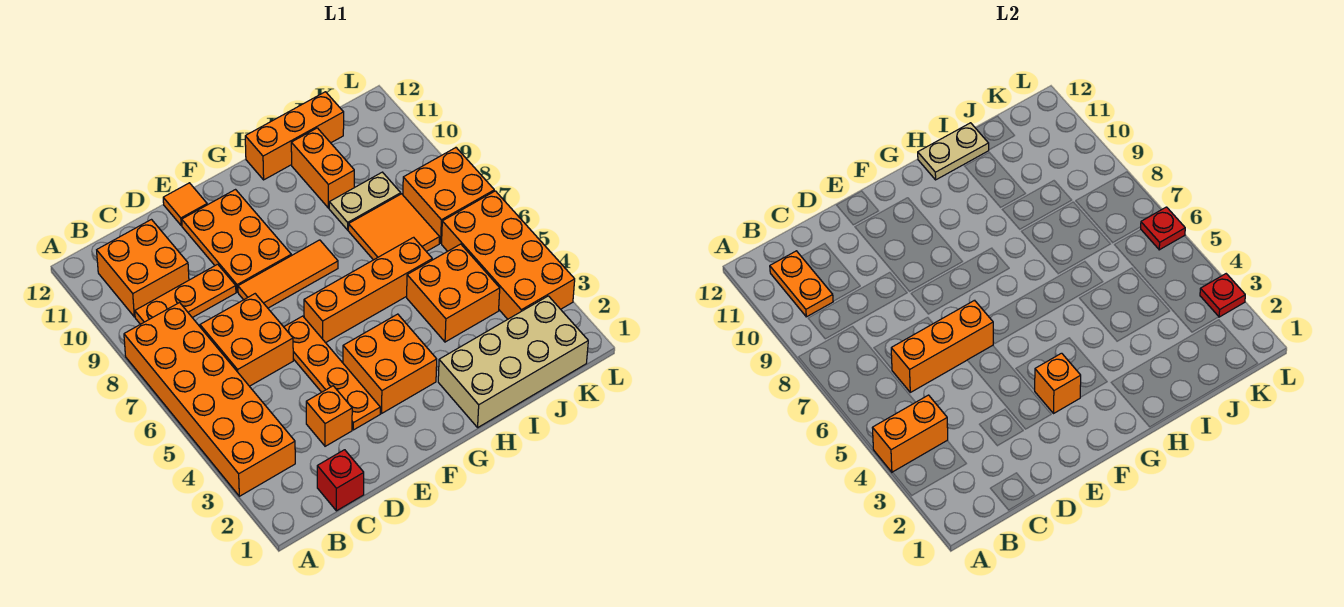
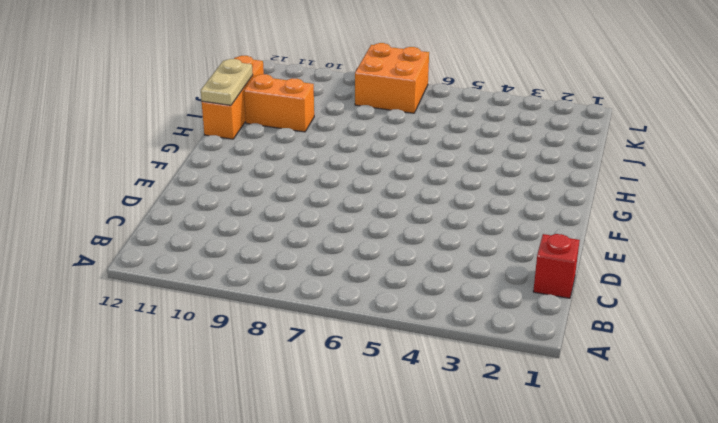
none -> orange 2x6 brick [124,303,295,496]
none -> orange 1x3 plate [135,264,236,324]
none -> orange 2x2 brick [97,220,189,317]

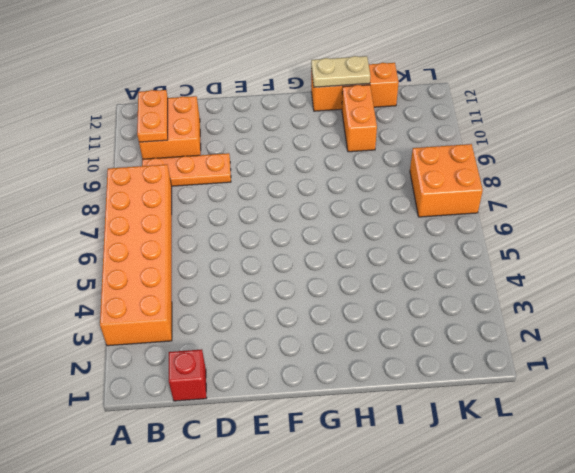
none -> orange 2x2 brick [200,294,293,386]
none -> orange 1x1 brick [306,386,352,446]
none -> orange 1x4 plate [284,316,380,430]

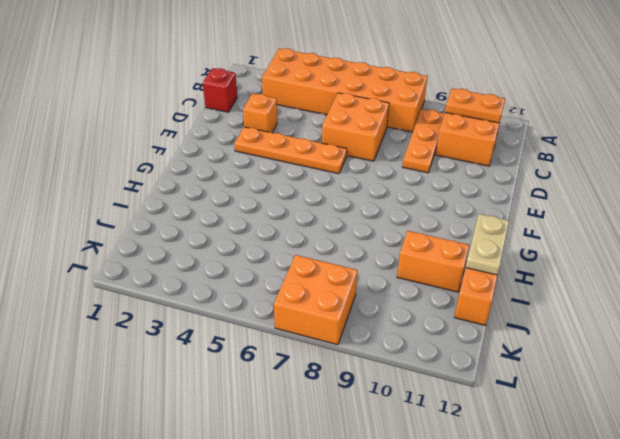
none -> orange 1x3 tile [238,240,338,308]
none -> orange 2x3 plate [182,190,291,292]
none -> orange 1x1 tile [163,183,207,226]

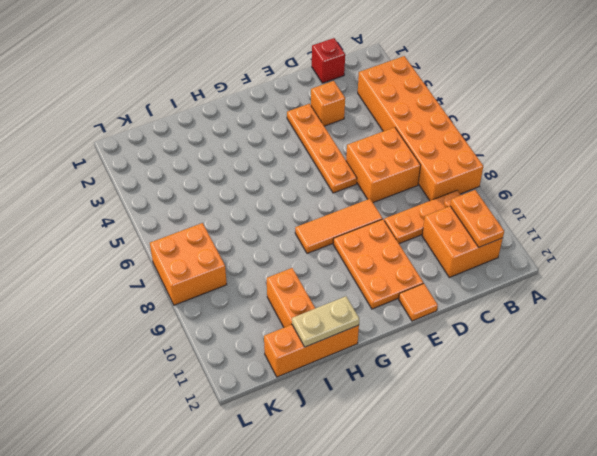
none -> orange 2x2 brick [343,314,437,413]
none -> orange 1x4 brick [304,237,432,343]
none -> tan 2x4 brick [438,296,588,427]

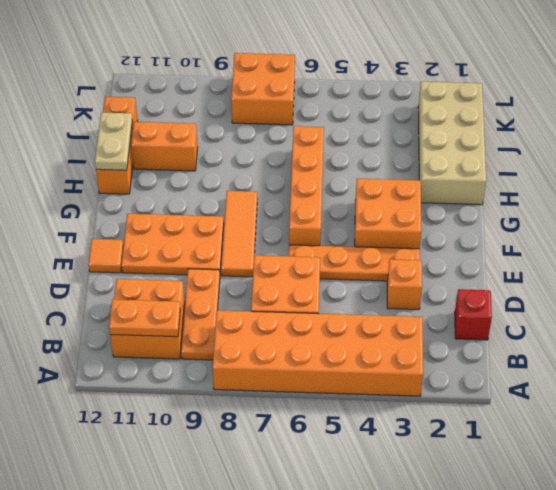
none -> orange 2x2 brick [407,244,500,342]
none -> orange 2x2 tile [348,194,440,260]
none -> tan 1x2 plate [329,172,401,230]

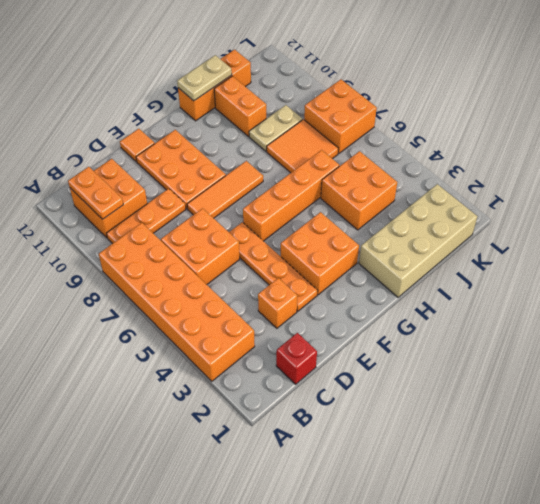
none -> orange 2x4 brick [442,191,575,319]
none -> orange 1x2 brick [873,395,948,472]
none -> orange 1x3 brick [891,300,993,392]

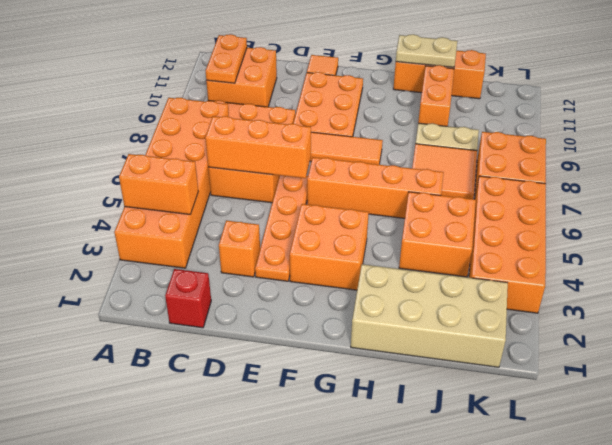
none -> orange 1x1 brick [1034,353,1081,413]
none -> red 1x1 plate [1200,274,1245,317]
none -> red 1x1 plate [1141,207,1185,250]

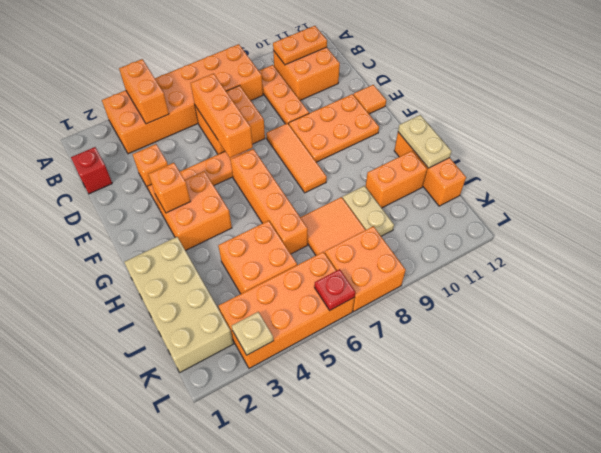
tan 1x1 plate [232,312,274,355] -> red 1x1 plate [1200,274,1245,317]

